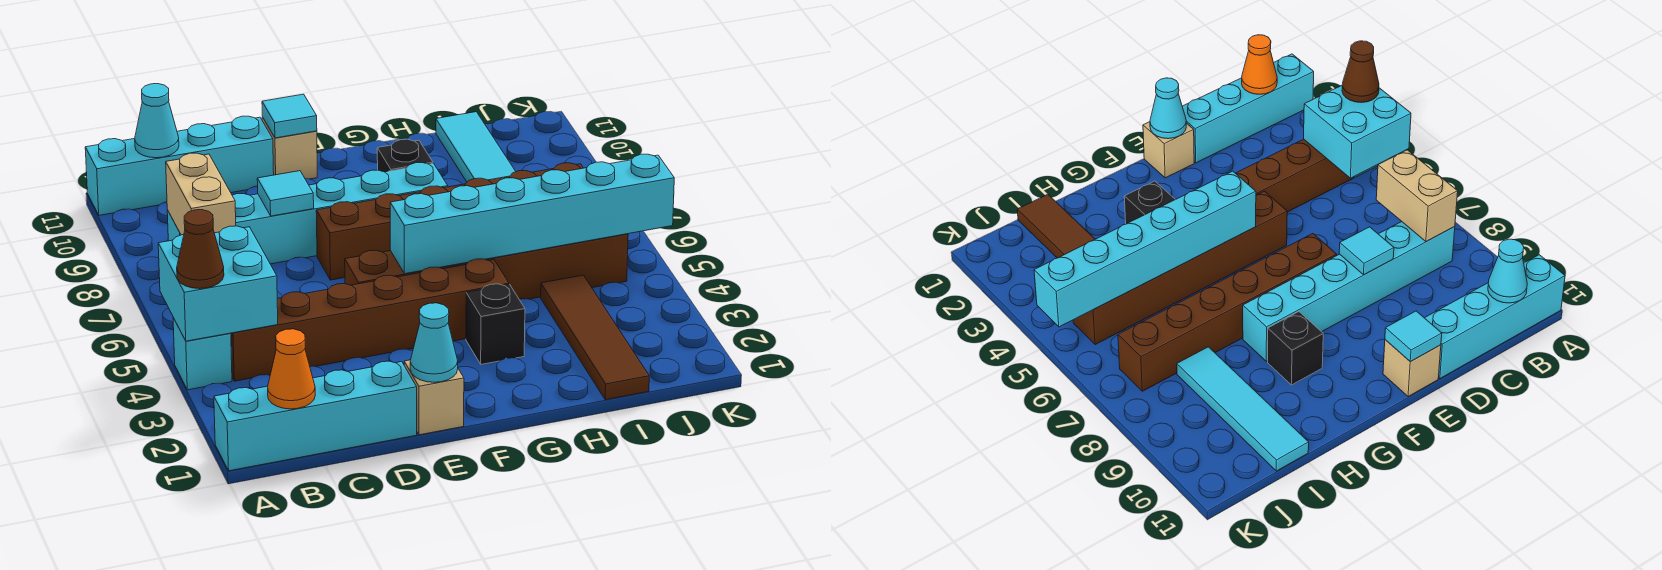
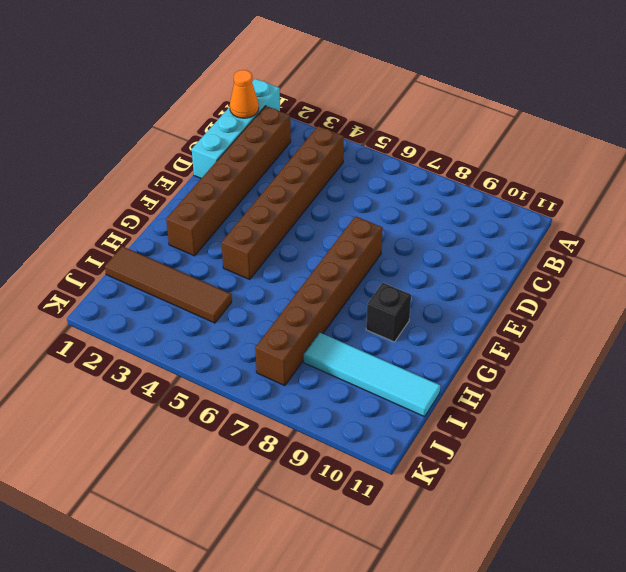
brown 1x6 brick [166,106,291,256] -> brown 1x6 brick moved to [345,234,628,299]
none -> cyan 1x1 brick [173,318,232,390]
none -> cyan 1x4 brick [85,116,274,215]
none -> cyan 1x6 brick [167,163,448,264]

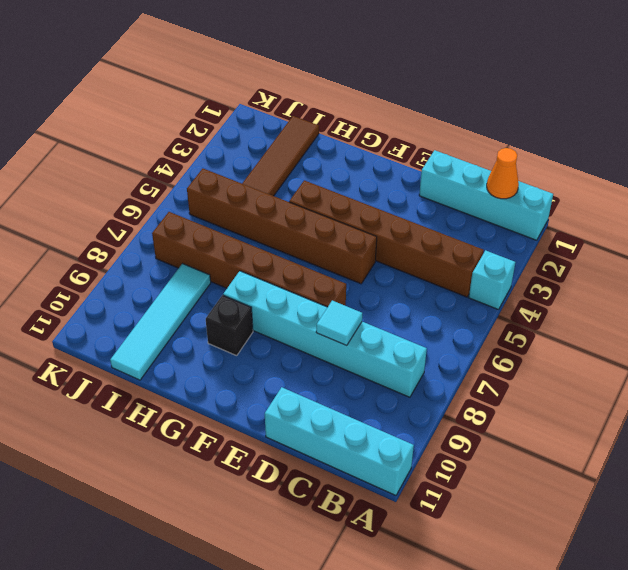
none -> tan 1x1 brick [404,360,464,435]
none -> tan 1x1 brick [262,117,317,179]
none -> black 1x1 brick [466,284,525,364]

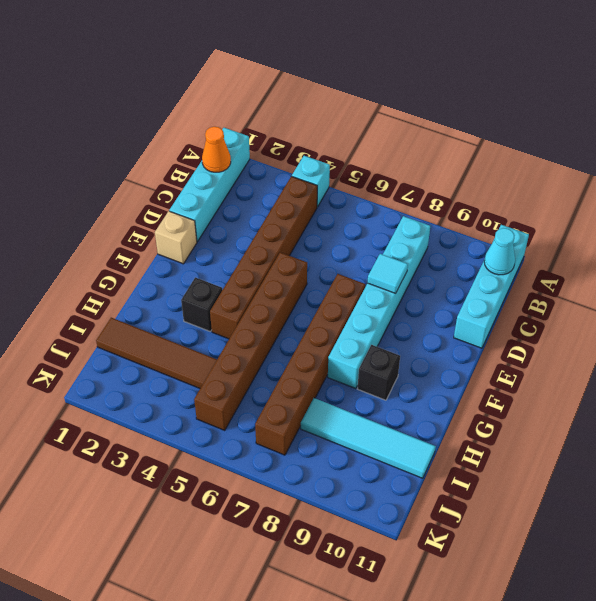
none -> tan 1x1 brick [262,117,317,179]
none -> cyan 2x2 brick [158,226,278,341]
none -> tan 1x2 brick [166,153,236,235]

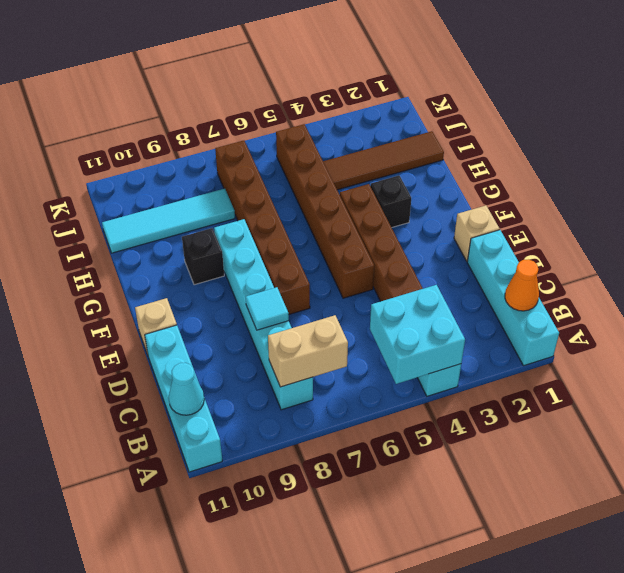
none -> cyan 1x1 cone [410,303,458,382]
none -> cyan 1x1 tile [262,94,317,138]
none -> cyan 1x6 brick [390,154,674,274]

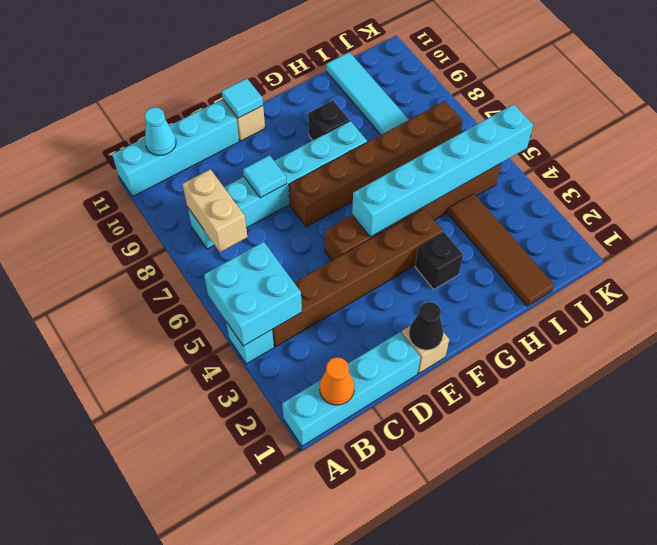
black 1x1 cone [409,302,443,350] -> cyan 1x1 cone [410,303,458,382]
none -> brown 1x1 cone [177,210,224,289]

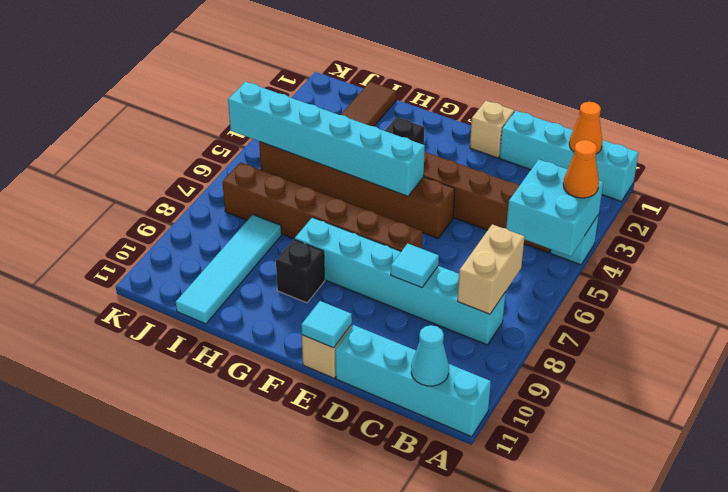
orange 1x1 cone [563,140,599,198] -> brown 1x1 cone [177,210,224,289]
none -> cyan 1x1 cone [410,303,458,382]

